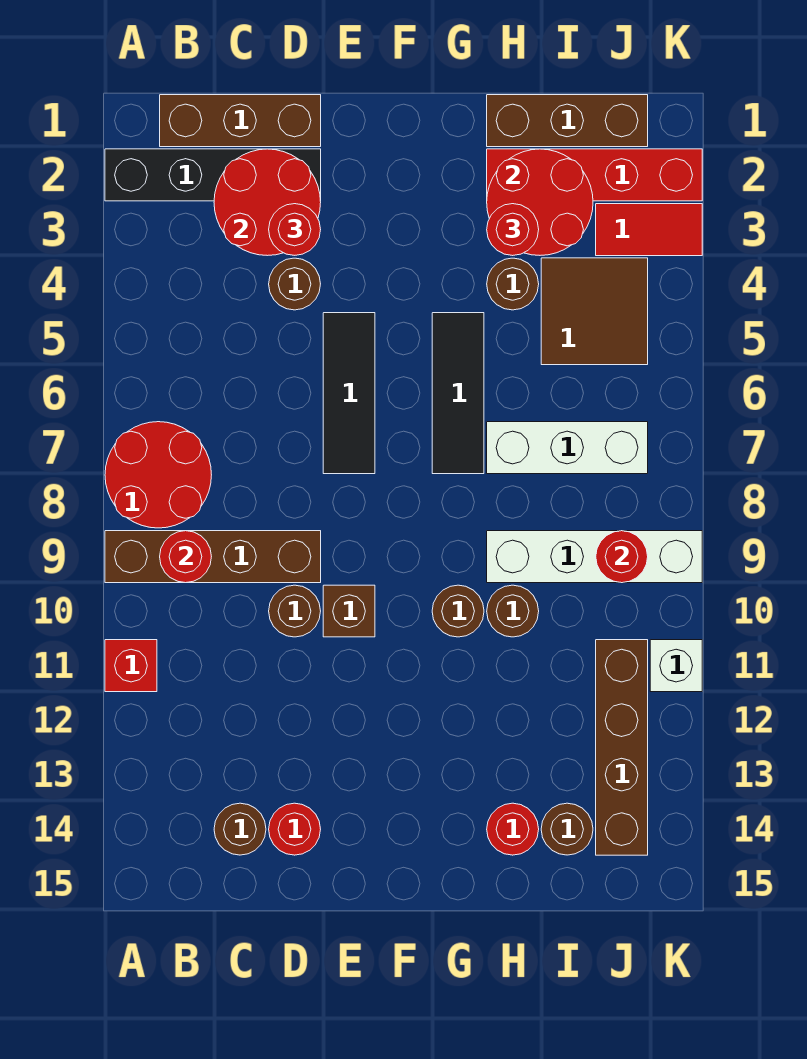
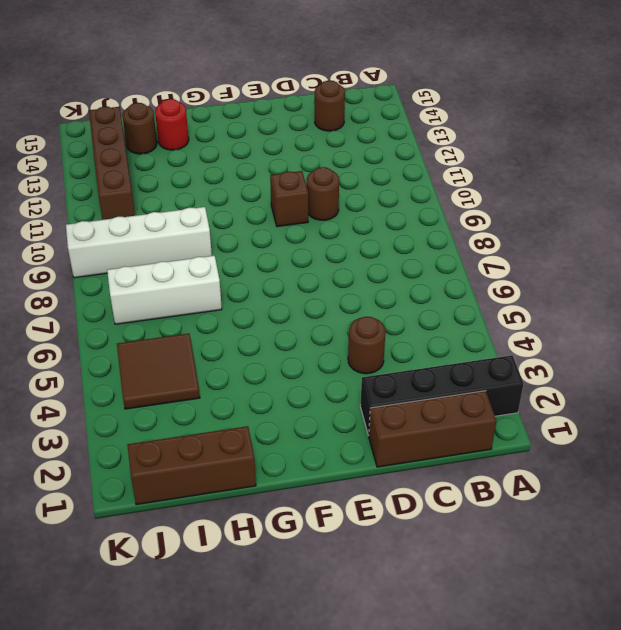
none -> red 2x2 round brick [105,422,211,528]
none -> brown 1x4 brick [105,531,321,583]
none -> red 1x1 brick [105,640,157,692]
none -> red 1x1 round brick [269,803,321,855]

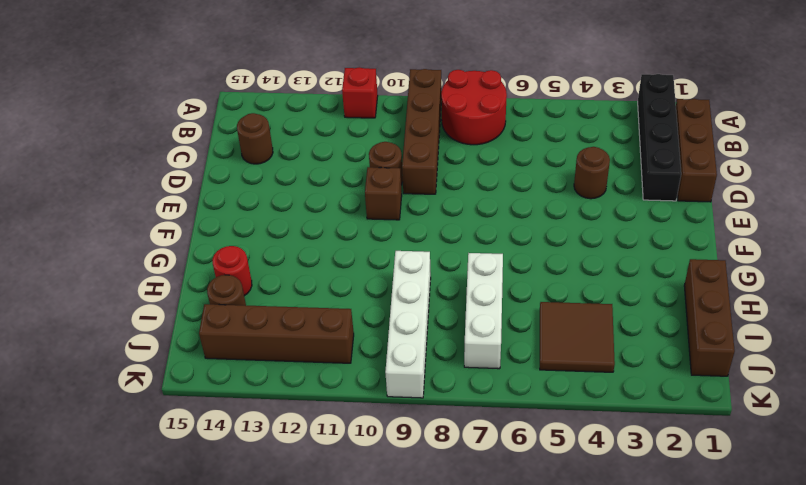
none -> red 1x1 round brick [269,803,321,855]
none -> black 1x3 tile [323,313,375,474]
none -> black 1x3 tile [432,313,484,474]
none -> brown 1x1 round brick [432,585,484,637]

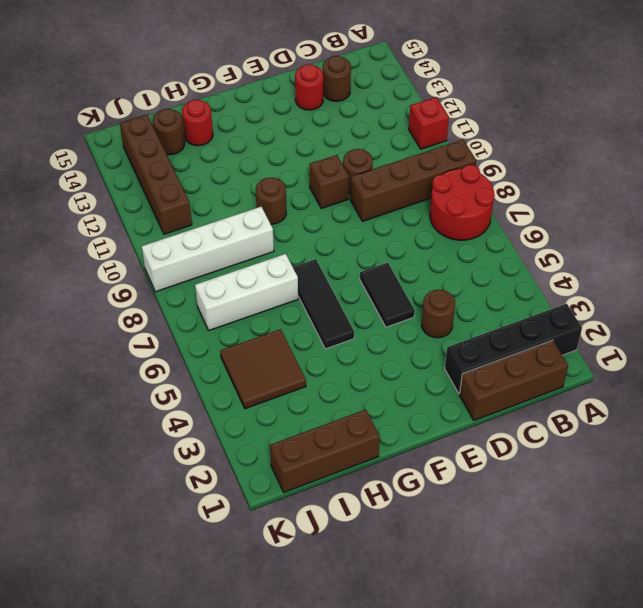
black 1x2 tile [360,263,415,327] -> black 1x3 tile [323,313,375,474]
none -> red 1x4 brick [487,149,702,201]
none -> brown 1x1 round brick [487,258,539,310]
none -> brown 1x1 round brick [487,585,539,637]
none -> red 1x2 tile [596,204,702,256]

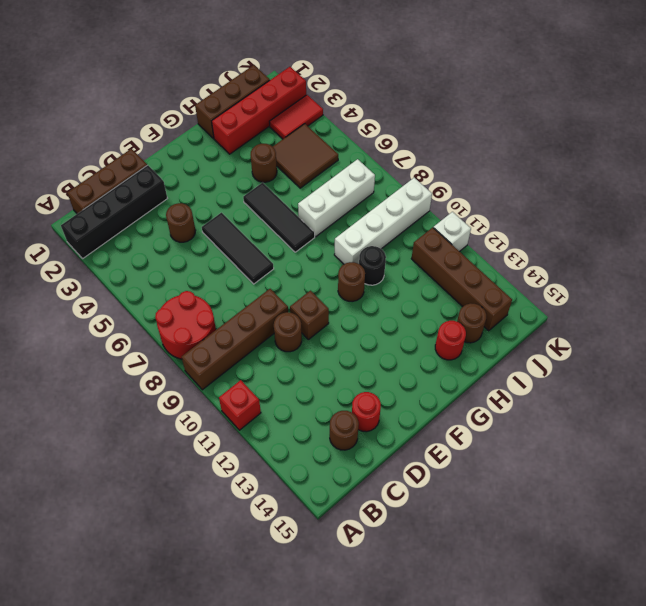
black 1x1 round brick [359,246,386,285] -> brown 1x1 round brick [487,585,539,637]
none -> red 1x1 round brick [160,531,211,583]
none -> red 2x2 round brick [214,149,321,256]
none -> red 2x2 round brick [487,149,593,255]
none -> red 1x1 round brick [596,531,648,583]

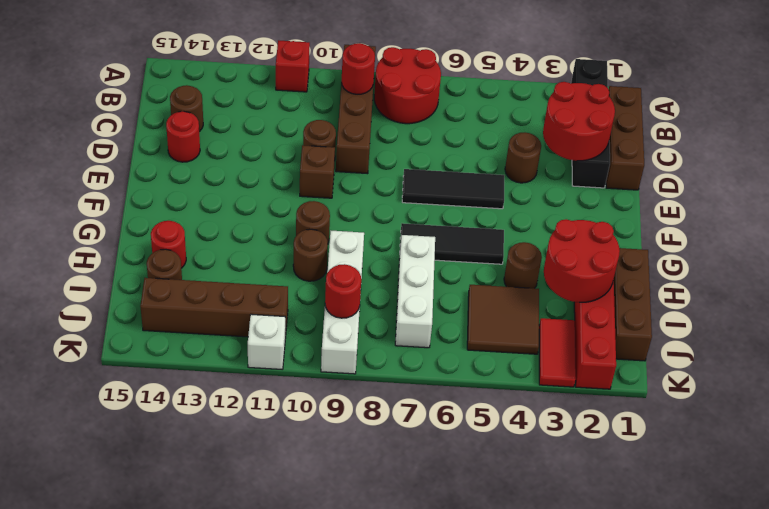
none -> red 1x1 round brick [269,204,321,255]
none -> red 1x1 round brick [487,204,539,256]

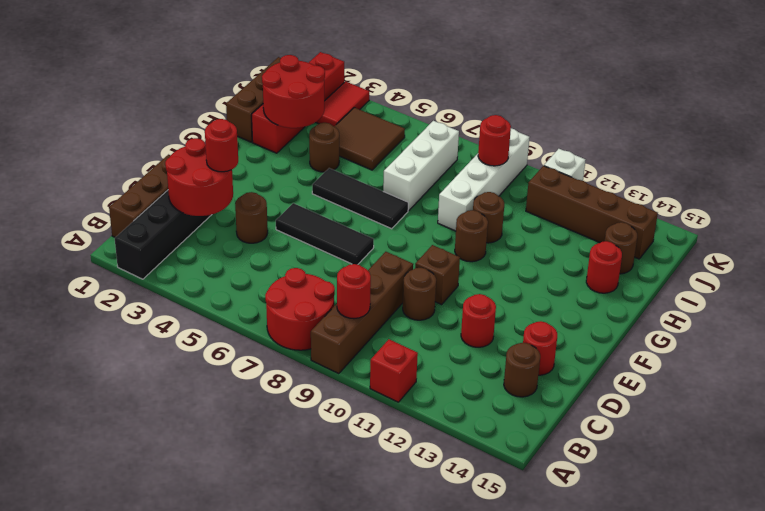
red 1x1 round brick [461,294,496,347] -> red 1x1 round brick moved to [487,204,539,256]

